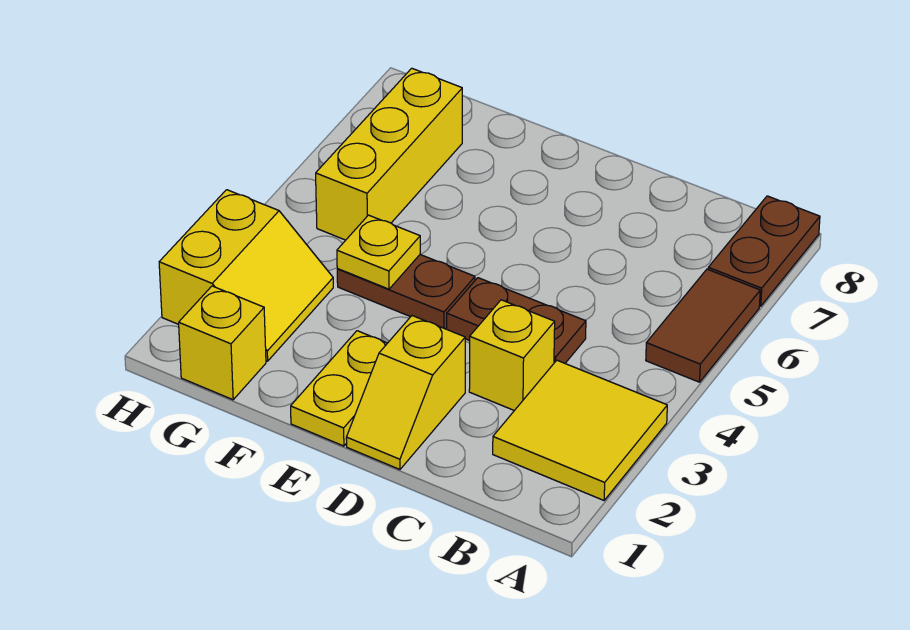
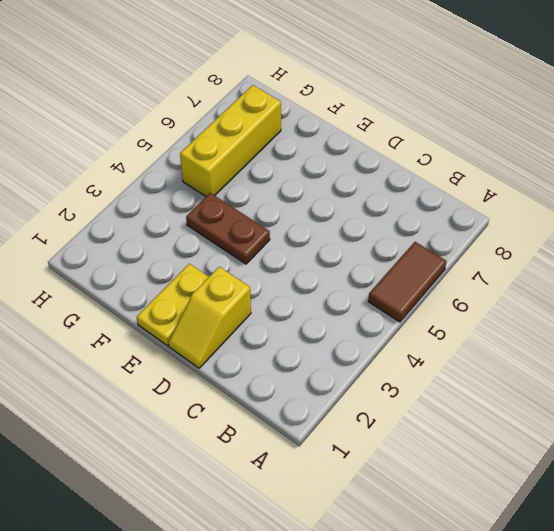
none -> yellow 2x2 tile [493,360,667,500]
none -> brown 1x2 plate [708,196,820,306]
none -> yellow 1x1 brick [469,300,555,411]

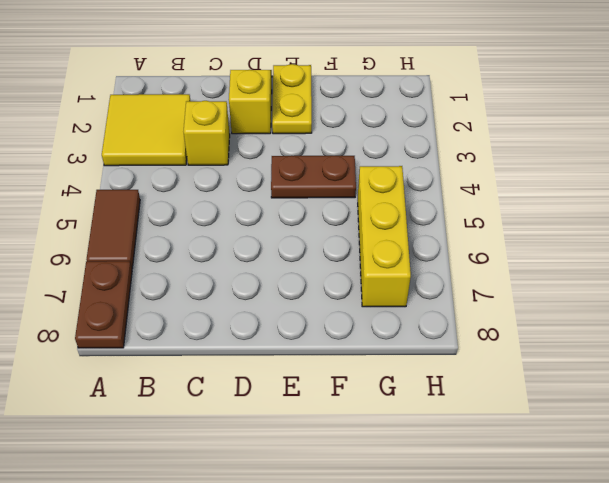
none -> brown 1x2 plate [447,278,586,363]
none -> yellow 1x1 brick [179,286,266,400]
none -> yellow 2x2 slope [159,190,333,361]

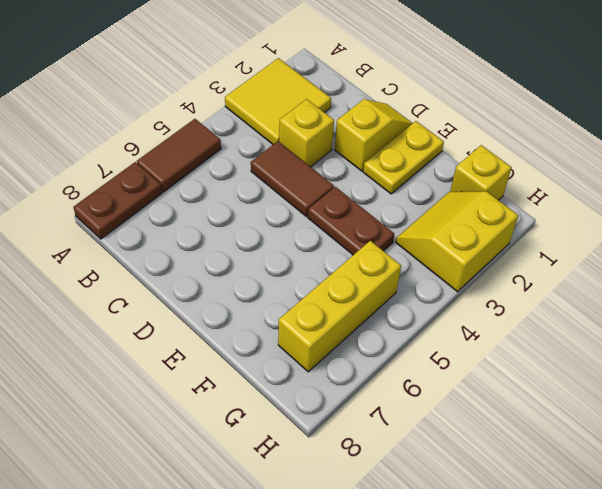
brown 1x2 tile [251,141,334,216] -> brown 1x2 plate [447,278,586,363]
none -> yellow 1x1 plate [337,215,420,289]

